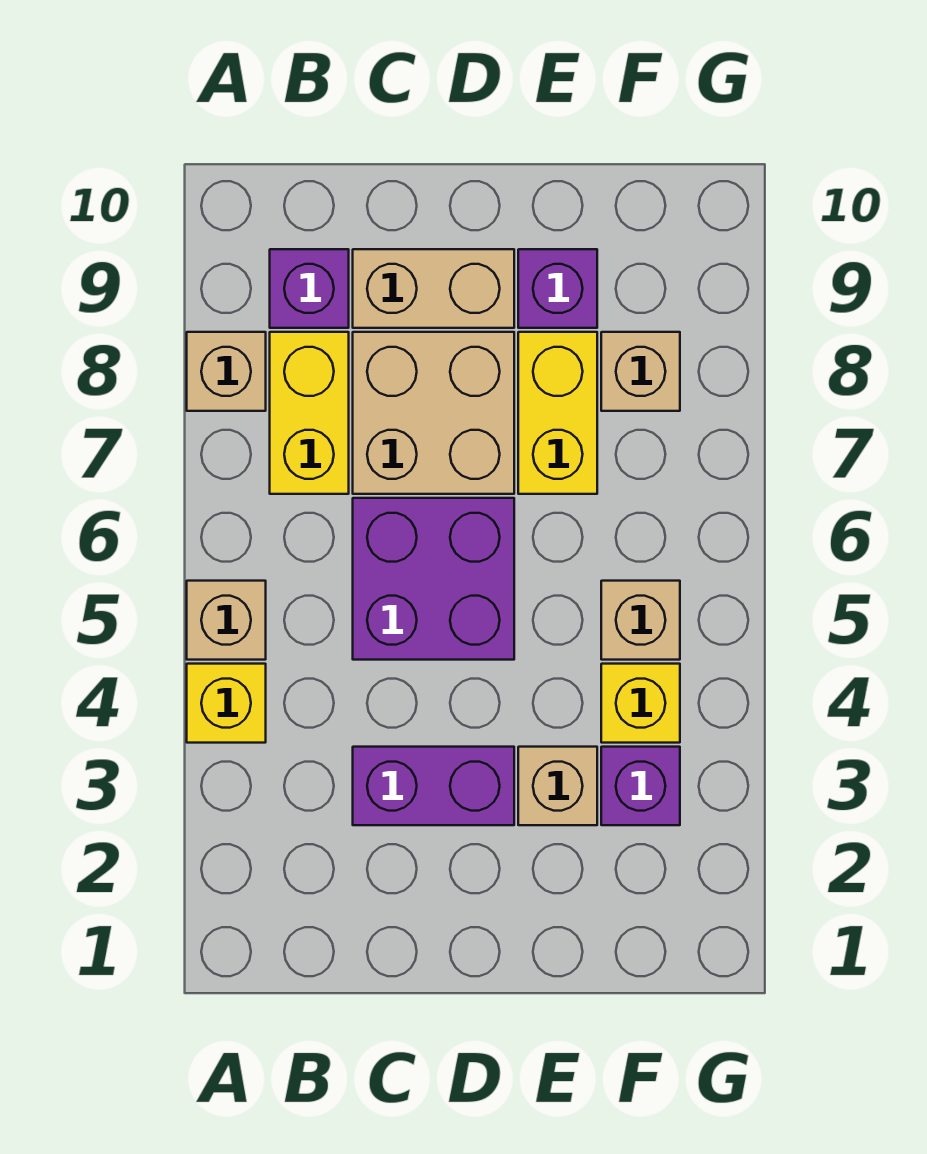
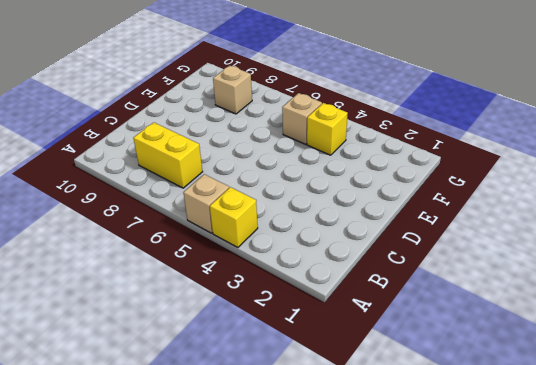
none -> tan 1x1 brick [187,332,266,411]
none -> purple 1x1 brick [270,249,349,328]
none -> purple 1x2 brick [353,747,514,825]

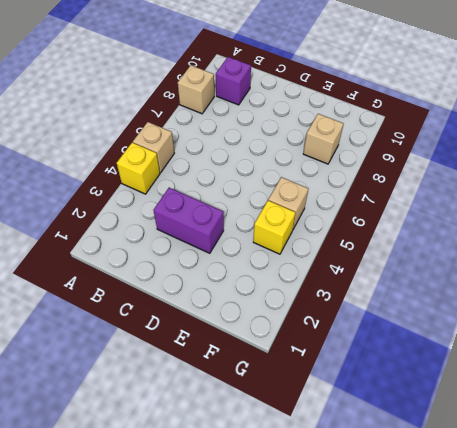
none -> yellow 1x2 brick [270,332,349,494]
none -> purple 2x2 brick [353,498,514,660]
none -> tan 2x2 brick [353,332,514,494]

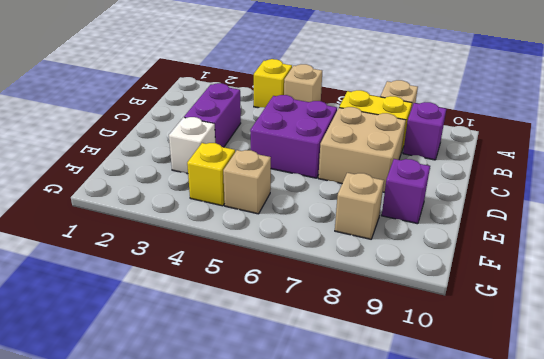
white 1x1 brick [169,117,215,174] -> tan 1x1 brick [518,747,597,825]
none -> tan 1x2 brick [353,249,514,328]
none -> yellow 1x2 brick [518,332,597,494]
none -> purple 1x1 brick [601,747,680,825]

